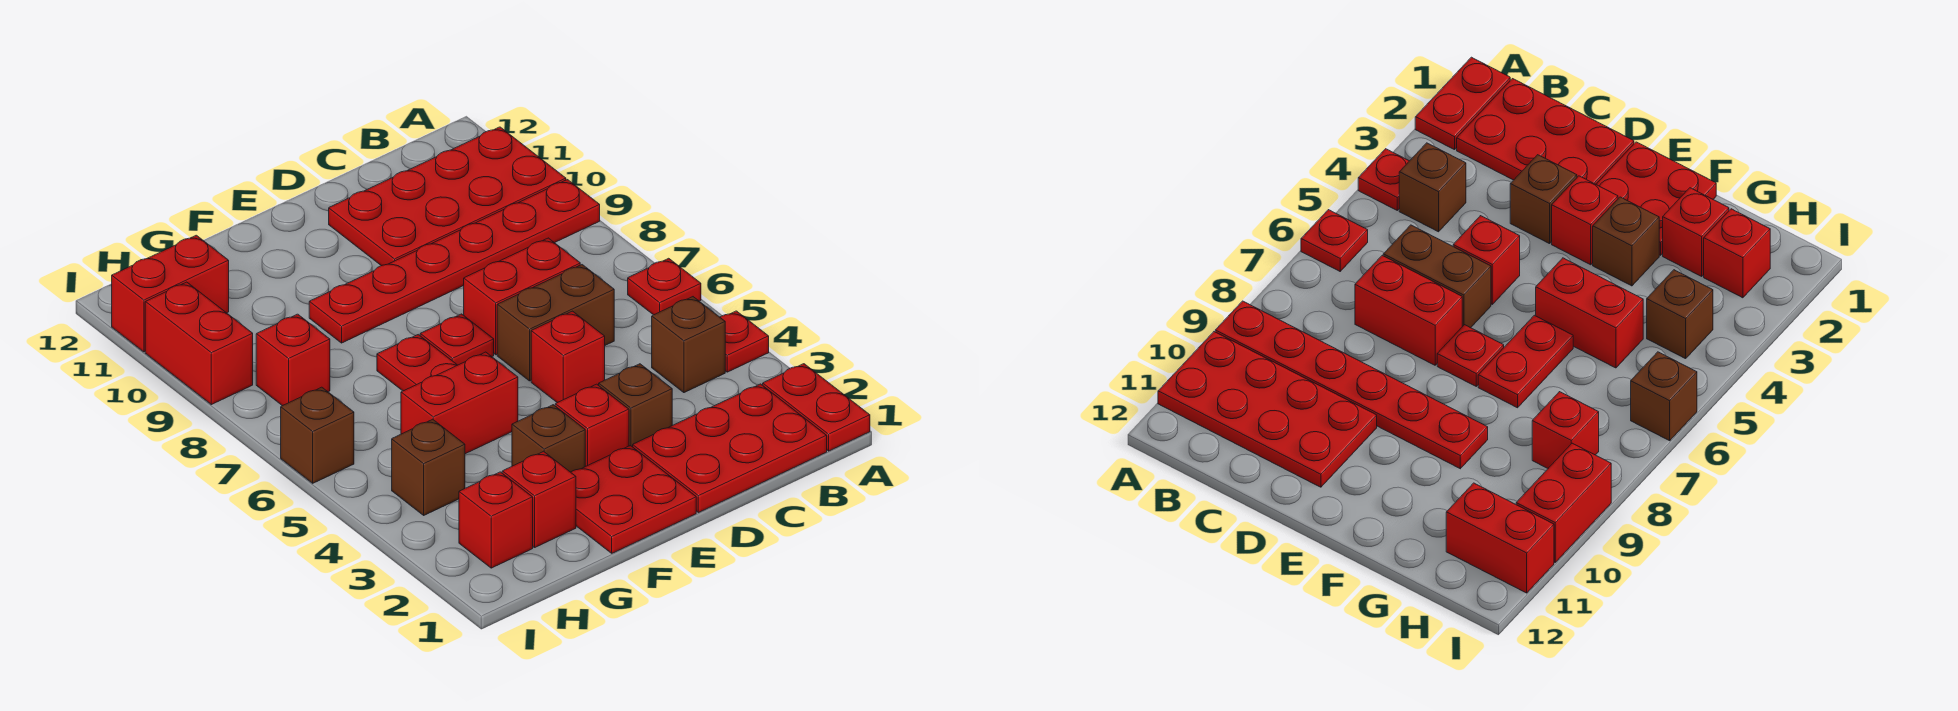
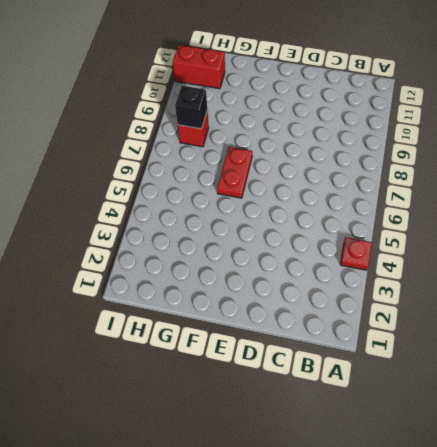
black 1x1 brick [175,86,207,129] -> none
none -> red 1x2 plate [763,364,870,451]
none -> red 1x1 plate [628,258,701,315]
none -> red 1x6 plate [309,180,600,343]

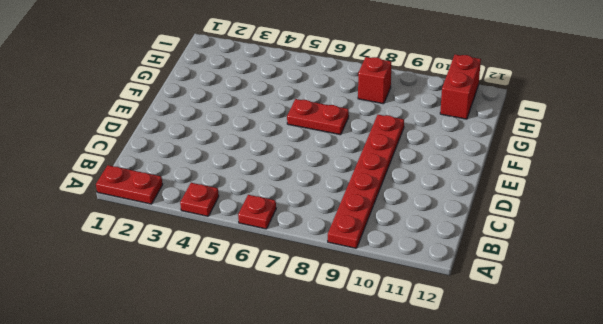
none -> red 2x4 plate [329,127,566,266]
none -> red 2x3 plate [633,384,827,513]
none -> brown 1x1 brick [652,297,725,393]

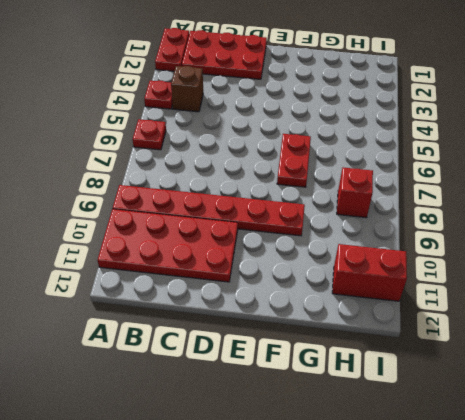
none -> brown 1x2 brick [497,265,614,381]
none -> red 1x2 brick [464,238,580,355]
none -> brown 1x1 brick [599,364,672,447]

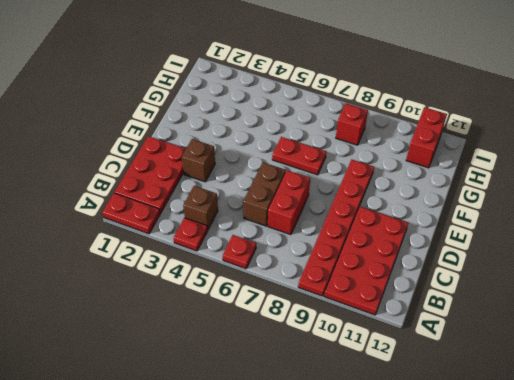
none -> red 1x1 brick [531,311,605,403]
none -> red 2x2 plate [571,446,696,553]
none -> red 1x1 brick [555,384,629,466]

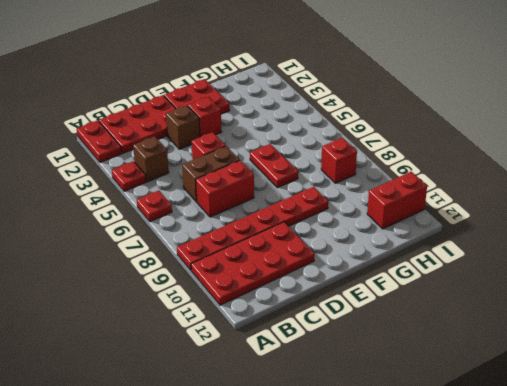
none -> red 1x1 plate [420,314,494,365]
none -> brown 1x1 brick [512,405,585,472]
none -> red 1x2 brick [401,352,518,454]

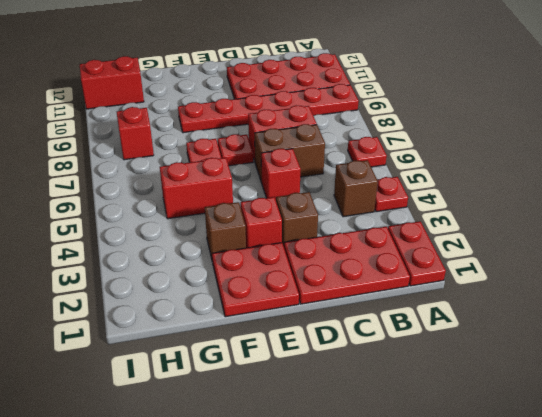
none -> red 1x1 brick [502,451,576,548]
none -> red 1x1 brick [459,472,533,568]
none -> brown 1x1 brick [392,419,465,515]

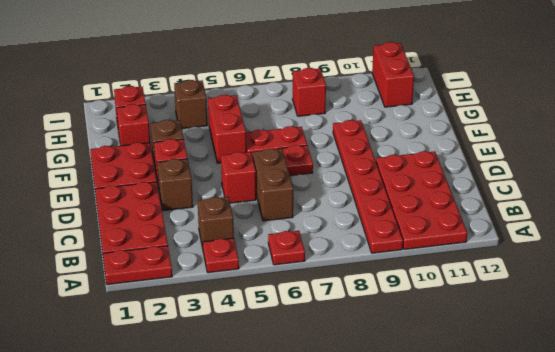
none -> red 1x2 brick [464,238,580,355]
none -> brown 1x1 brick [281,387,354,483]
none -> red 1x2 brick [145,282,253,405]

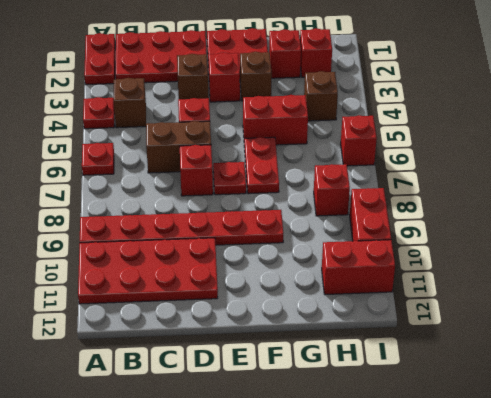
red 1x1 brick [180,145,213,196] -> red 1x2 brick [464,238,580,355]
red 1x1 brick [341,115,377,166] -> brown 1x1 brick [281,387,354,483]

